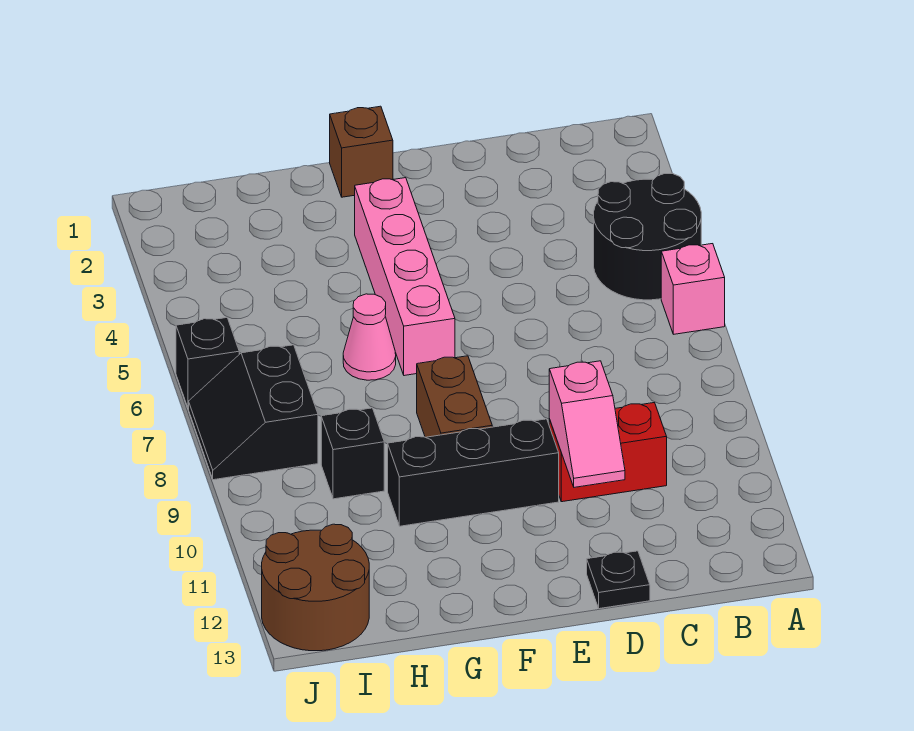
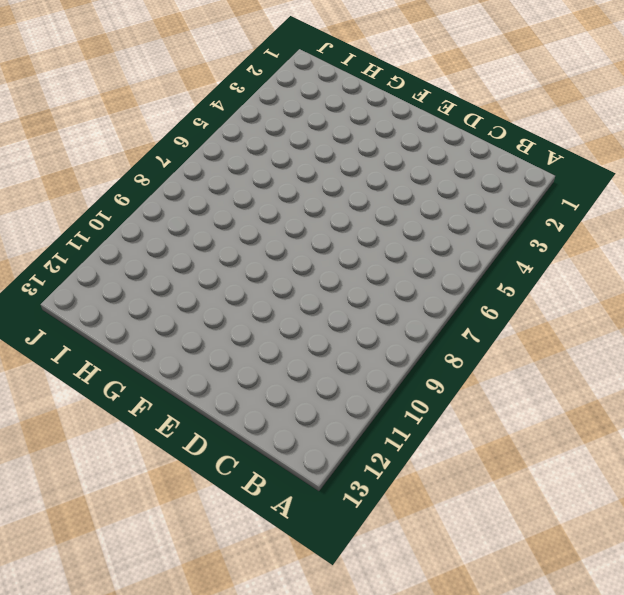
none -> black 2x2 round brick [594,174,701,300]
none -> pink 1x1 brick [661,244,725,334]
none -> red 1x2 brick [549,403,667,502]

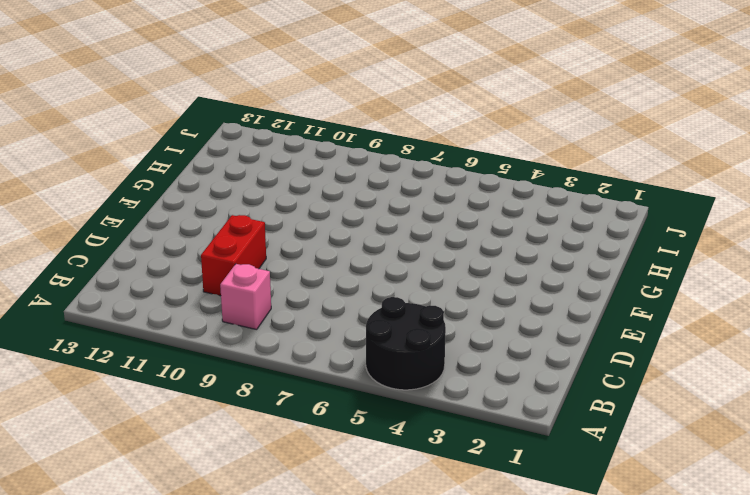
pink 1x1 brick [220,264,271,330] -> pink 1x1 brick moved to [661,244,725,334]
none -> black 1x1 plate [587,551,650,609]
none -> black 1x3 brick [388,419,559,526]
none -> brown 1x1 brick [330,106,393,197]

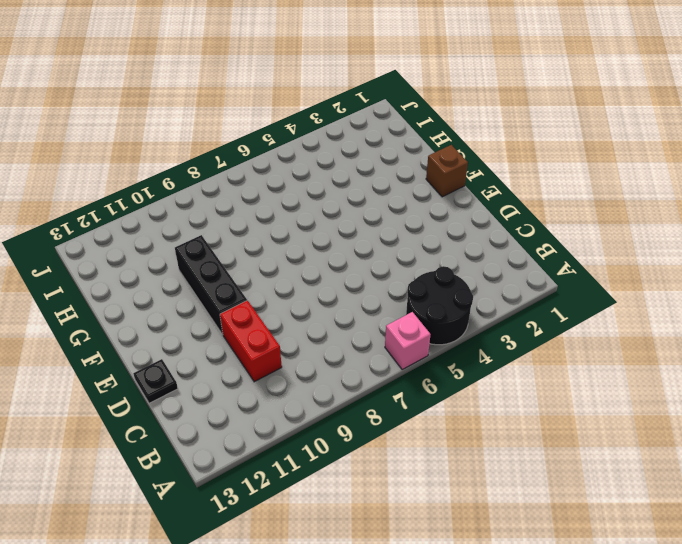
none -> pink 1x4 brick [355,178,455,376]
none -> brown 1x2 brick [417,356,492,437]
none -> pink 1x1 cone [343,294,396,380]

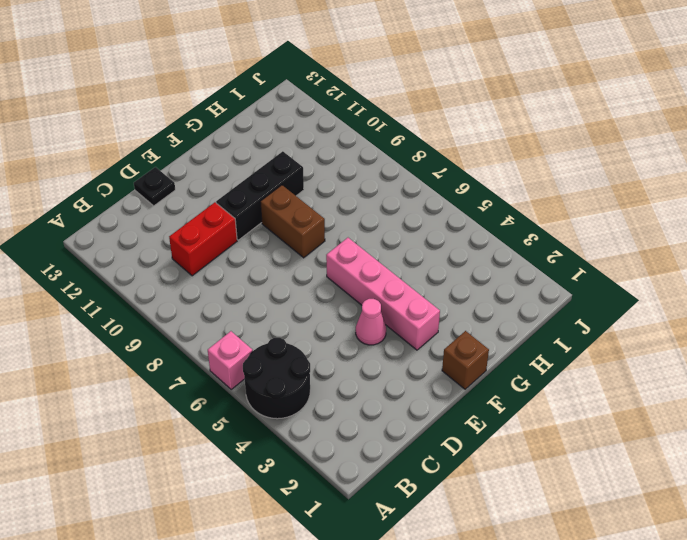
pink 1x1 cone [356,299,386,345] -> pink 1x1 cone moved to [343,294,396,380]
none -> black 1x1 brick [321,408,384,499]
none -> black 2x2 slope [189,345,318,480]
none -> brown 2x2 round brick [262,524,369,651]

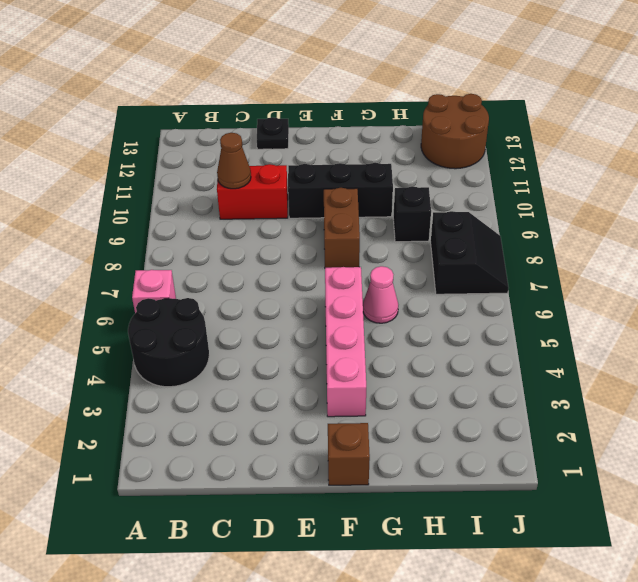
brown 1x1 cone [217,133,251,189] -> none
none -> black 1x1 brick [176,318,239,408]
none -> pink 1x2 slope [549,361,625,487]

